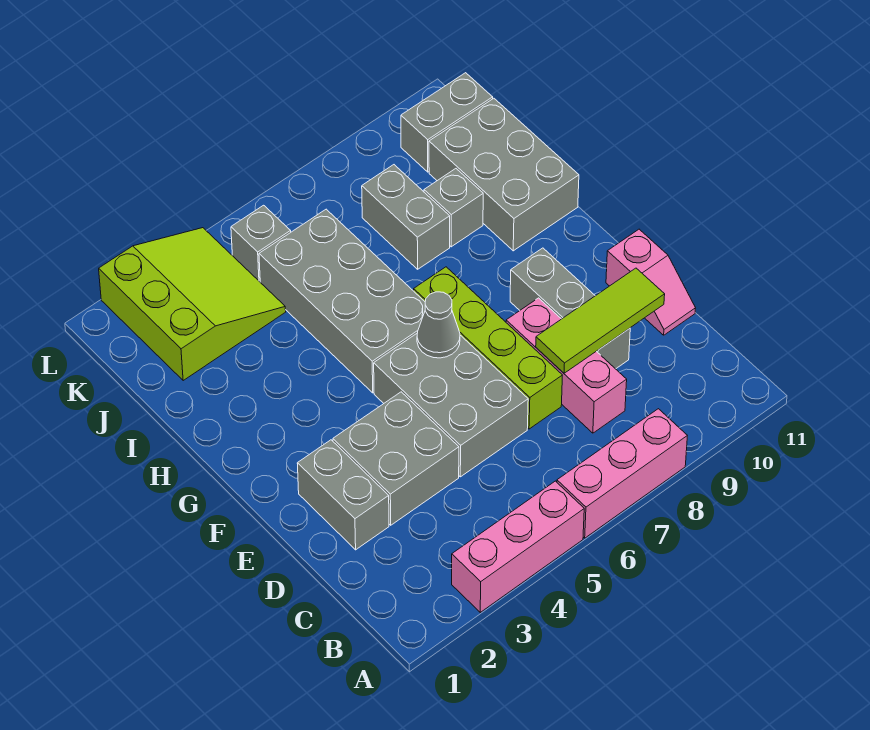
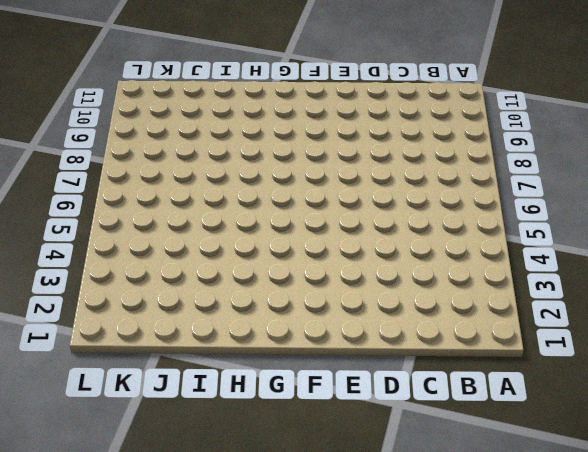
none -> pink 1x3 brick [452,481,584,612]
none -> pink 1x3 brick [557,409,687,538]
none -> pink 1x3 brick [506,298,627,433]

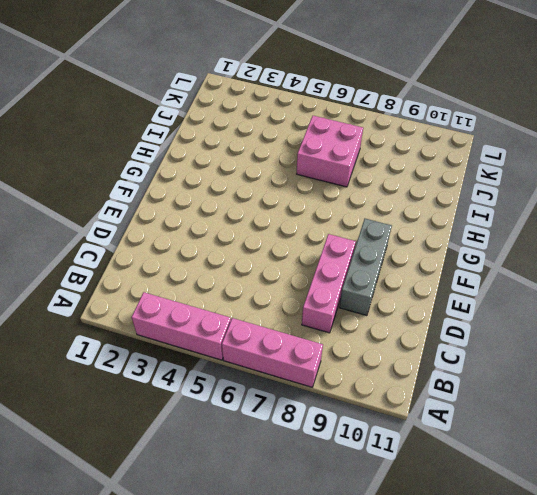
pink 2x2 brick [297,116,363,187] -> grey 2x4 brick [259,209,425,393]
none -> grey 1x2 brick [297,440,389,550]
none -> grey 2x2 brick [333,392,459,525]
none -> grey 2x3 brick [374,334,528,477]

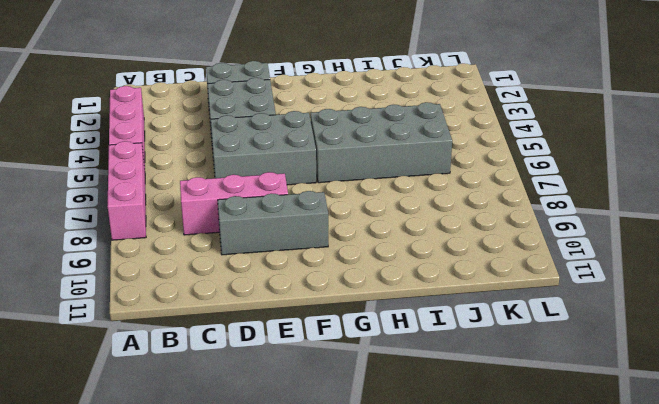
none -> lime 1x4 brick [414,267,562,429]
none -> pink 1x2 slope [606,229,696,335]
none -> grey 2x3 brick [429,98,579,251]

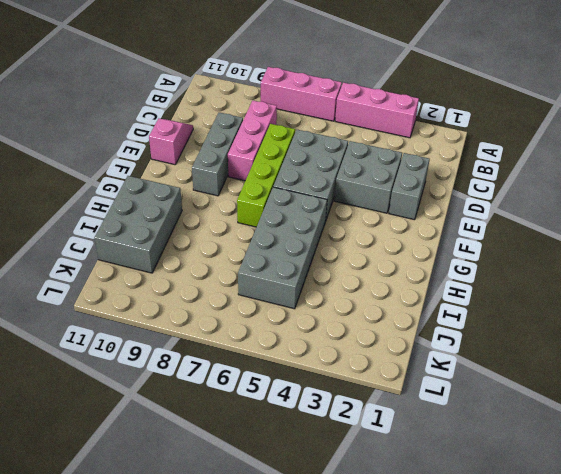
none -> grey 1x2 brick [362,165,450,269]
none -> grey 1x1 brick [424,169,483,247]
none -> lime 3x3 slope [99,228,286,380]

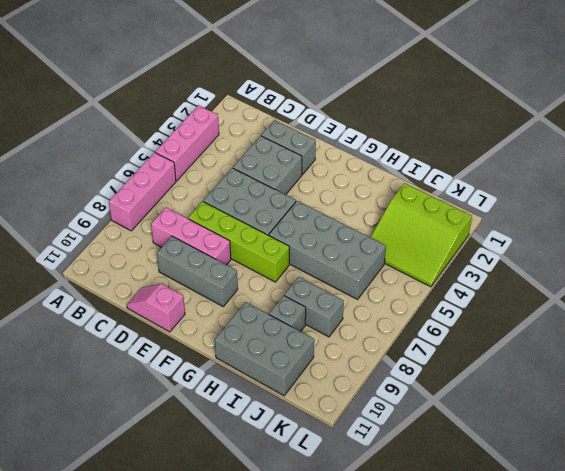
none -> grey 1x1 brick [231,205,291,282]
none -> grey 1x2 brick [401,73,493,172]
none -> lime 1x3 tile [536,268,665,373]

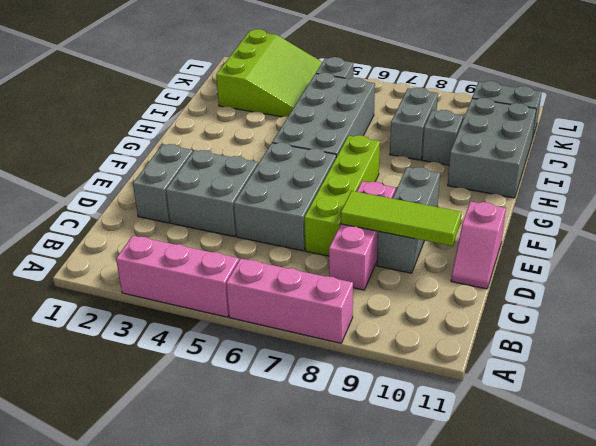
none -> grey 1x1 cone [417,292,460,358]

